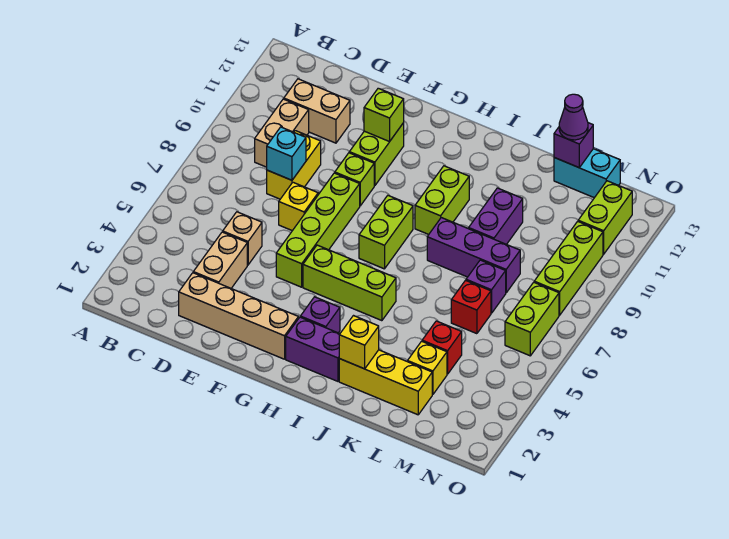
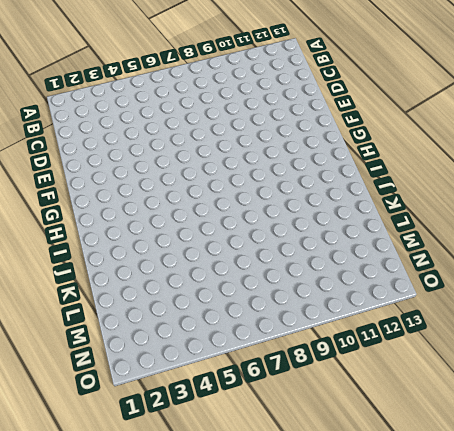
none -> tan 1x2 brick [255,99,309,167]
none -> tan 1x2 brick [284,79,350,143]
none -> tan 1x4 brick [179,273,298,359]
none -> tan 1x2 brick [193,232,247,288]

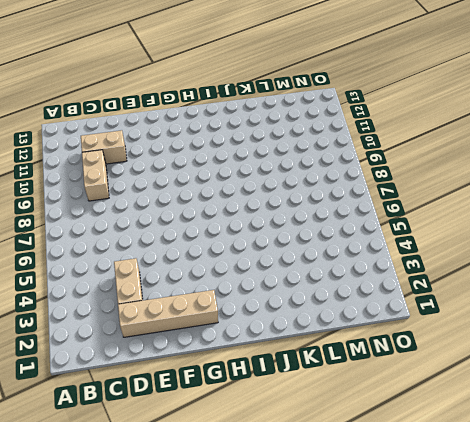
none -> tan 1x1 brick [223,212,262,265]
none -> yellow 1x2 brick [267,131,321,199]
none -> yellow 1x1 brick [279,182,318,231]
none -> lime 1x4 brick [276,173,360,287]

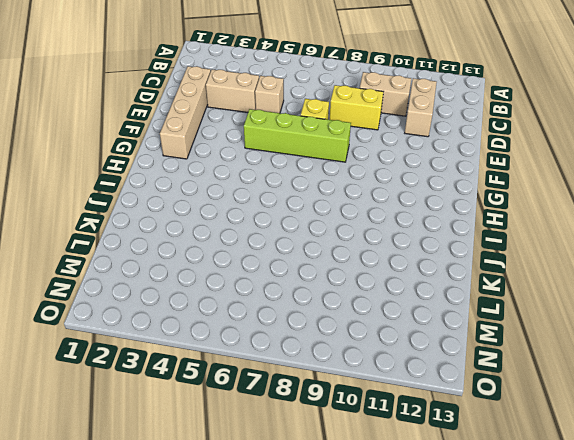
none -> lime 1x1 brick [335,153,374,206]
none -> lime 1x2 brick [349,123,404,186]
none -> lime 1x3 brick [303,245,396,321]
none -> purple 1x2 brick [286,317,340,381]

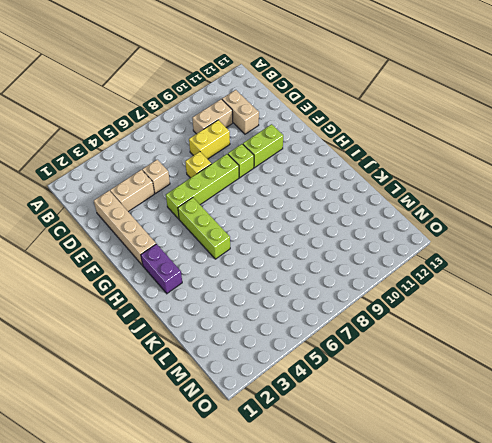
none -> purple 1x1 brick [300,297,340,333]
none -> lime 1x2 brick [359,196,413,269]
none -> lime 1x2 brick [415,166,469,234]
none -> yellow 1x3 brick [339,350,432,415]

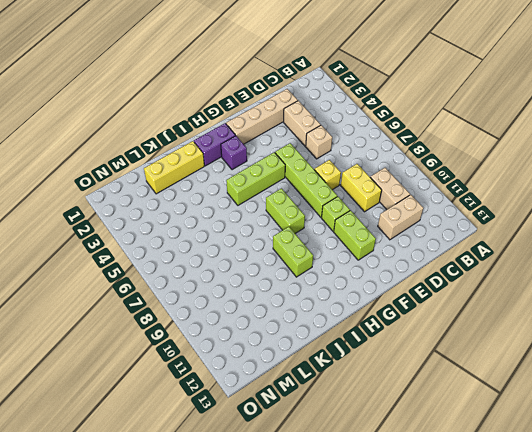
none -> purple 1x3 brick [427,218,520,293]
none -> purple 1x2 brick [469,188,523,244]
none -> yellow 1x1 brick [408,341,447,394]
none -> red 1x1 brick [422,321,462,374]

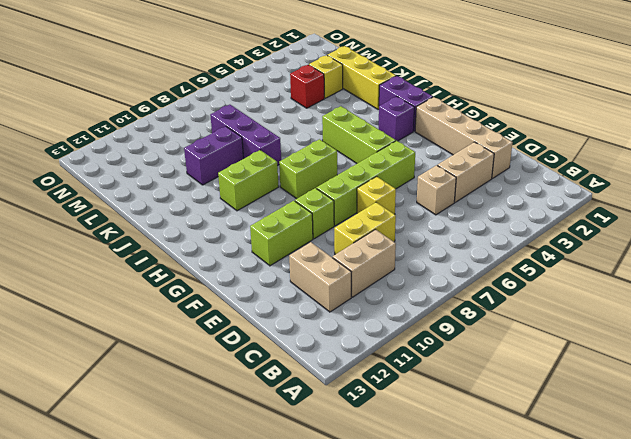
none -> red 1x1 brick [451,280,491,334]
none -> purple 1x1 brick [466,260,506,313]
none -> cyan 1x2 brick [554,149,620,198]
none -> lime 1x2 brick [505,282,559,356]

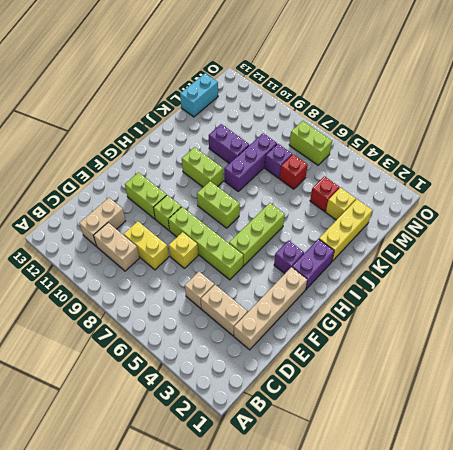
none -> lime 1x3 brick [534,221,603,315]
none -> lime 1x2 brick [578,181,632,254]
none -> cyan 1x1 brick [267,127,306,180]
none -> lime 1x1 brick [364,88,404,142]

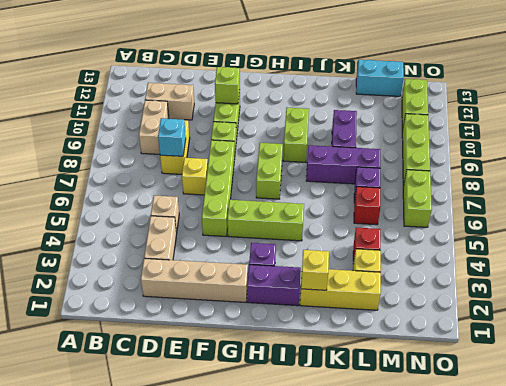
none -> purple 1x1 brick [554,123,593,168]
none -> purple 1x1 cone [559,94,588,140]

